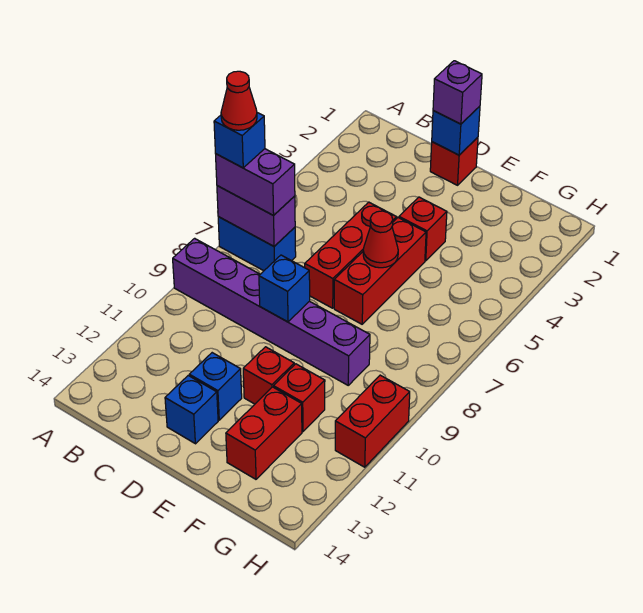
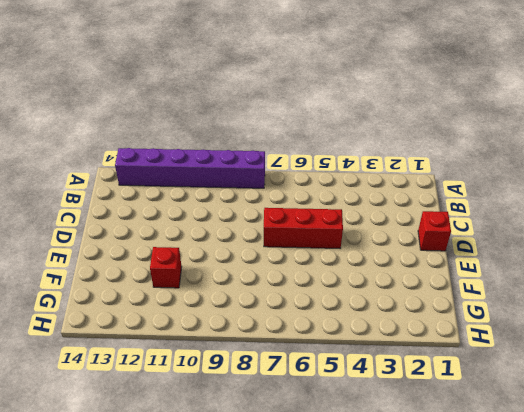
purple 1x6 brick [115,148,265,188] -> purple 1x6 brick turned to [173,238,370,385]
none -> blue 1x2 brick [218,217,296,271]
none -> blue 1x1 brick [189,353,242,420]
none -> blue 1x1 brick [165,376,218,444]

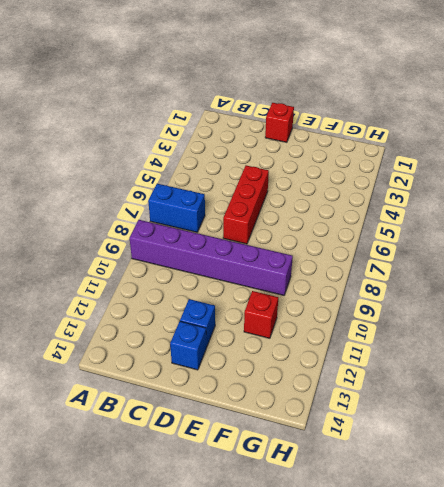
none -> red 1x1 brick [399,197,447,261]
none -> red 1x3 brick [334,218,426,324]
none -> red 1x1 brick [243,347,294,404]

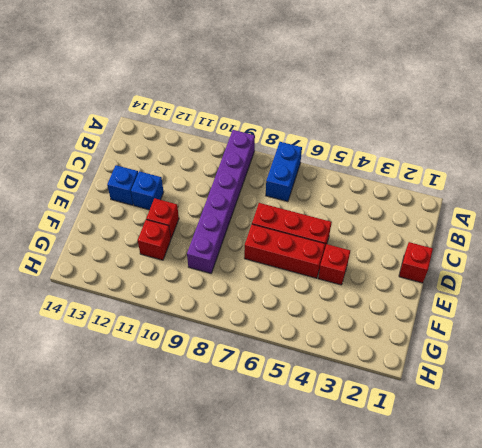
none -> red 1x2 brick [226,387,302,479]
none -> red 1x2 brick [335,375,410,467]
none -> purple 1x2 brick [217,186,295,246]

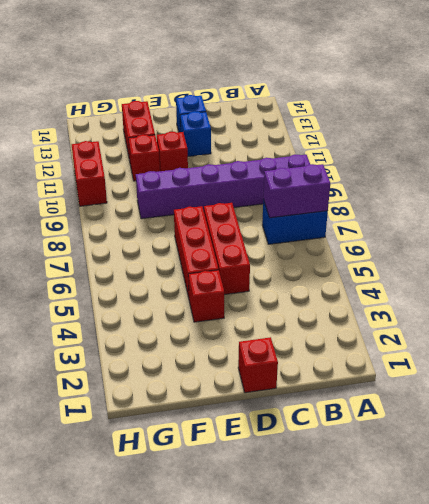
none -> blue 1x1 brick [432,106,480,155]
none -> blue 1x1 brick [259,255,310,322]
none -> red 1x1 cone [363,211,398,268]

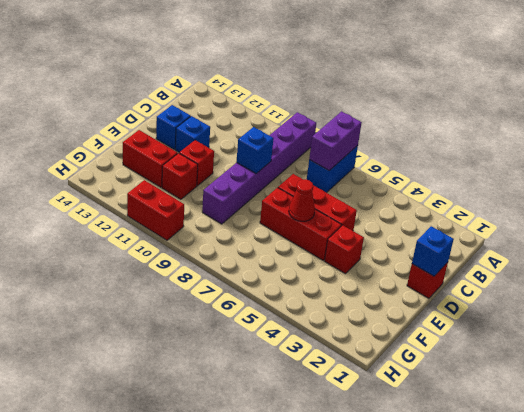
none -> purple 1x2 brick [216,149,295,215]
none -> purple 1x1 brick [433,61,482,124]
none -> blue 1x1 brick [214,113,265,168]

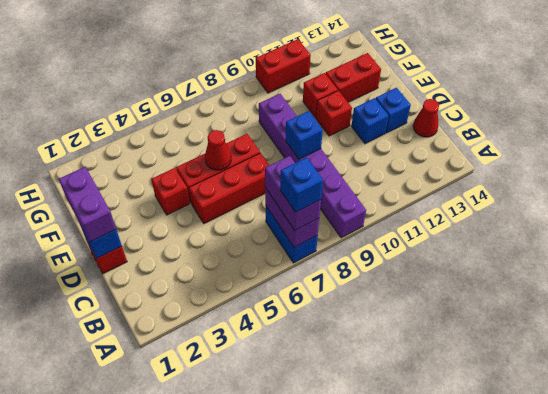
red 1x1 cone [413,99,439,137] -> red 1x1 cone moved to [221,71,257,130]
purple 1x2 brick [59,167,116,242] -> purple 1x1 brick [433,61,482,124]

